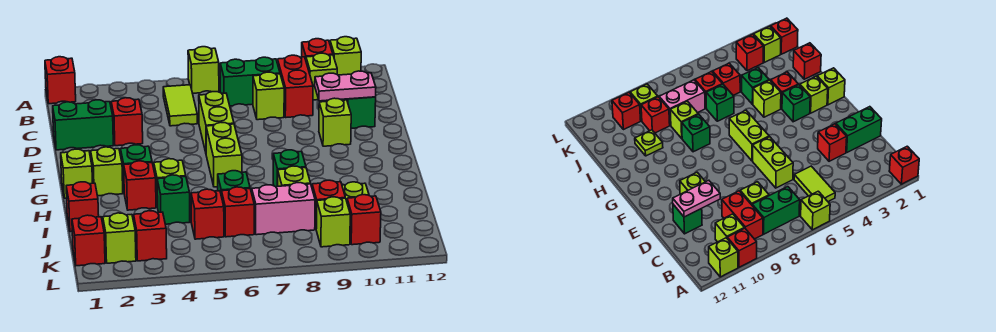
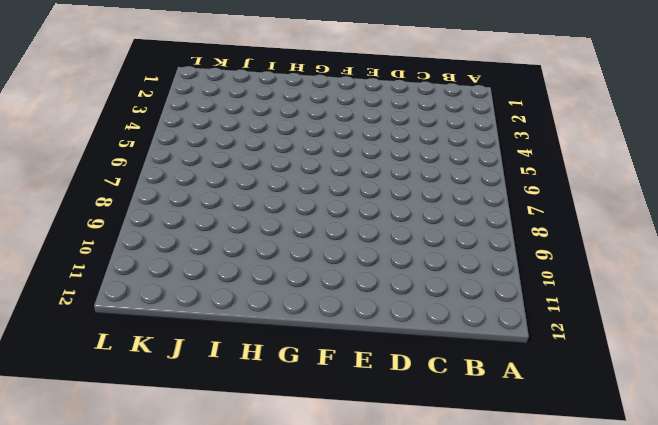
none -> red 1x1 brick [45,57,76,104]
none -> lime 1x1 brick [188,47,219,93]
none -> red 1x1 brick [302,39,333,59]
none -> lime 1x1 brick [330,37,361,75]

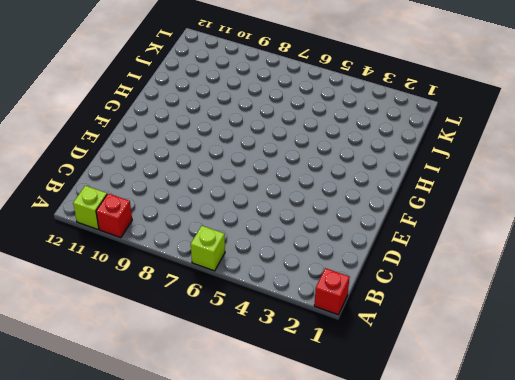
none -> lime 1x2 tile [163,85,197,126]
none -> green 1x2 brick [220,57,280,106]
none -> red 1x2 brick [278,55,313,117]
none -> lime 1x1 brick [306,53,337,100]

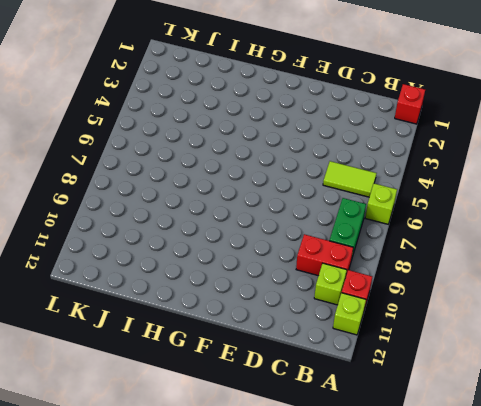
none -> lime 1x1 brick [253,72,284,120]
none -> green 1x2 brick [53,100,113,150]
none -> red 1x1 brick [111,98,143,146]
none -> lime 1x2 brick [199,92,234,152]

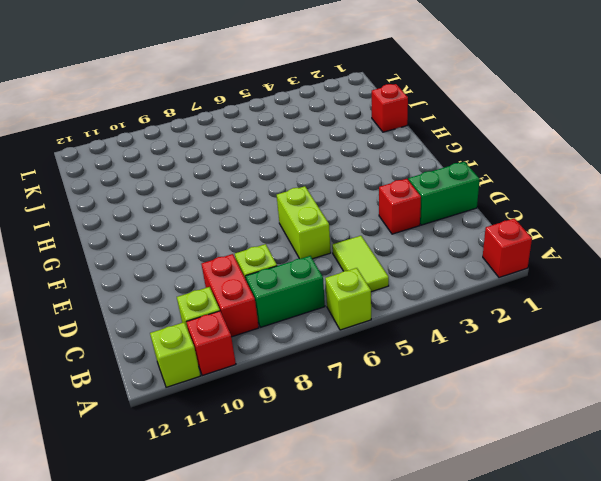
none -> green 1x1 brick [343,97,376,128]
none -> lime 1x1 brick [319,98,351,146]
none -> lime 1x2 brick [206,123,242,187]
none -> lime 1x1 brick [61,149,92,198]

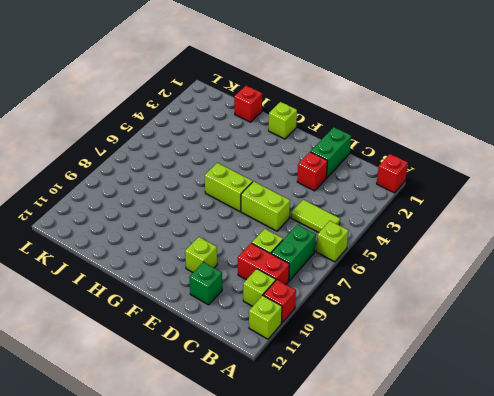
none -> lime 1x1 brick [91,147,123,196]
none -> green 1x1 brick [121,145,152,190]
none -> red 1x1 brick [124,161,156,210]
none -> lime 1x1 brick [154,159,186,207]

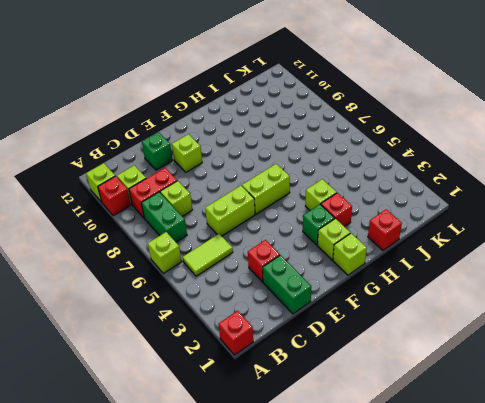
none -> green 1x1 brick [273,150,306,187]
none -> green 1x1 brick [157,175,190,224]
none -> green 1x1 brick [218,171,250,197]
none -> lime 1x1 brick [278,166,311,186]

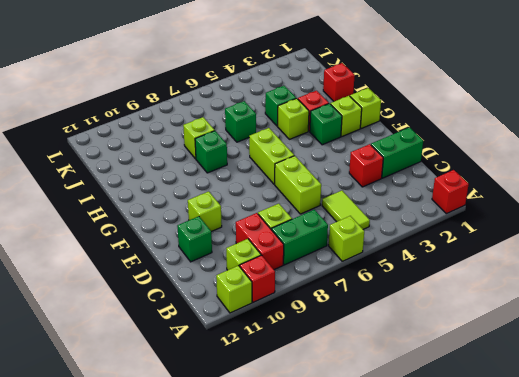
none -> lime 1x1 plate [342,182,369,201]
none -> red 1x1 brick [191,189,224,239]
none -> red 1x1 brick [221,187,254,237]
none -> pink 1x2 brick [252,183,315,235]

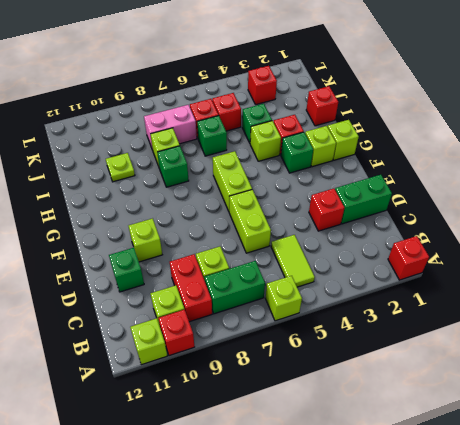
none -> red 1x1 brick [312,180,345,228]
none -> red 1x1 brick [72,215,105,266]
none -> lime 1x1 brick [103,213,136,263]
none -> lime 1x1 brick [316,197,350,247]

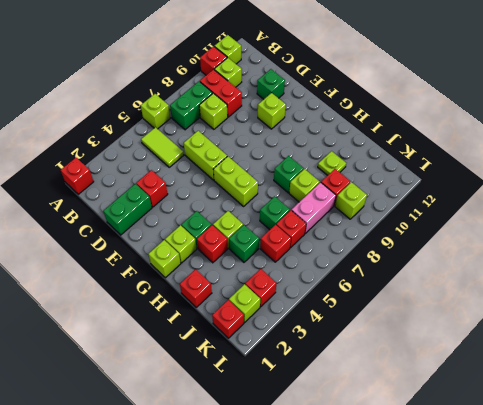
none -> red 1x1 brick [347,195,381,245]
none -> pink 1x2 plate [315,71,376,101]

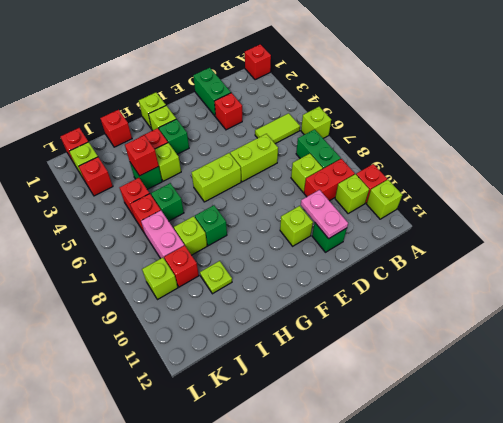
red 1x1 brick [125,135,159,176] -> red 1x1 brick moved to [347,195,381,245]

